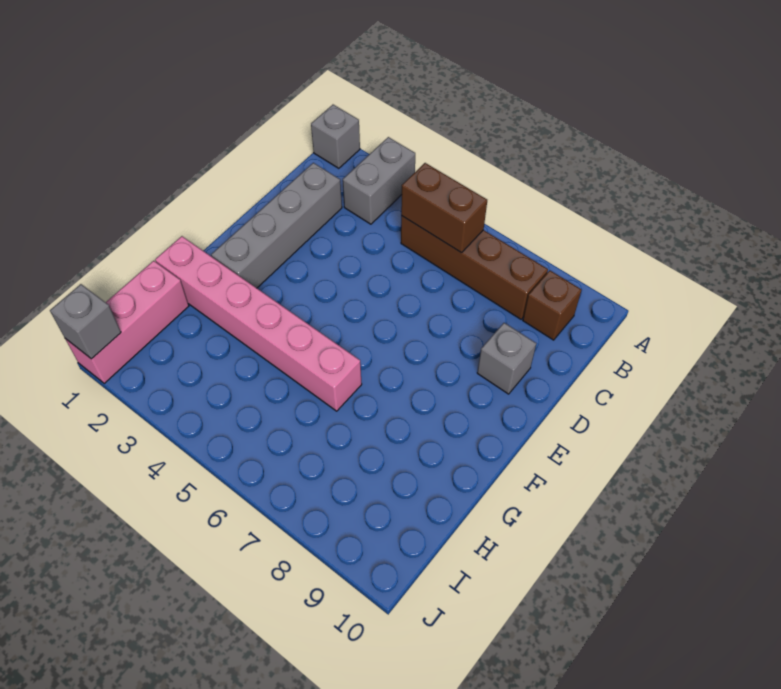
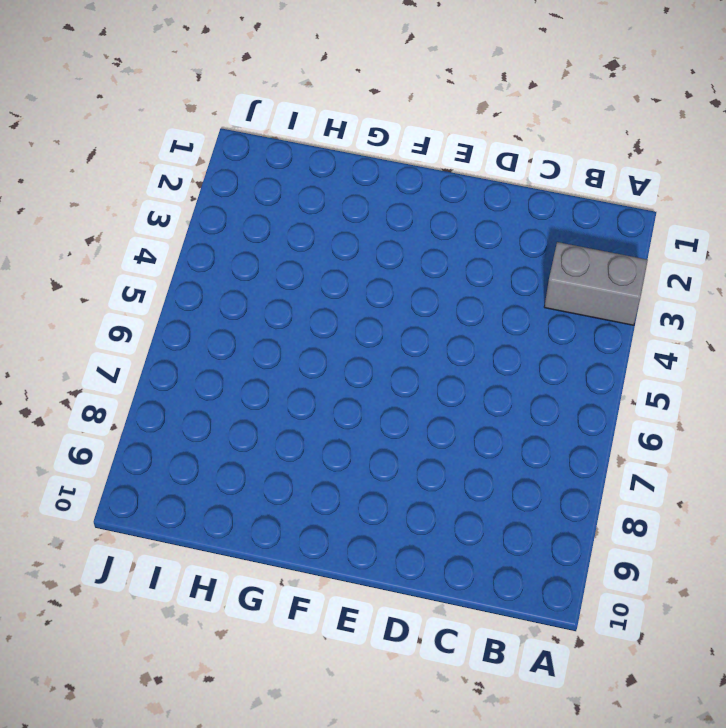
none -> grey 1x1 brick [311,105,360,168]
none -> brown 1x4 brick [401,216,548,319]

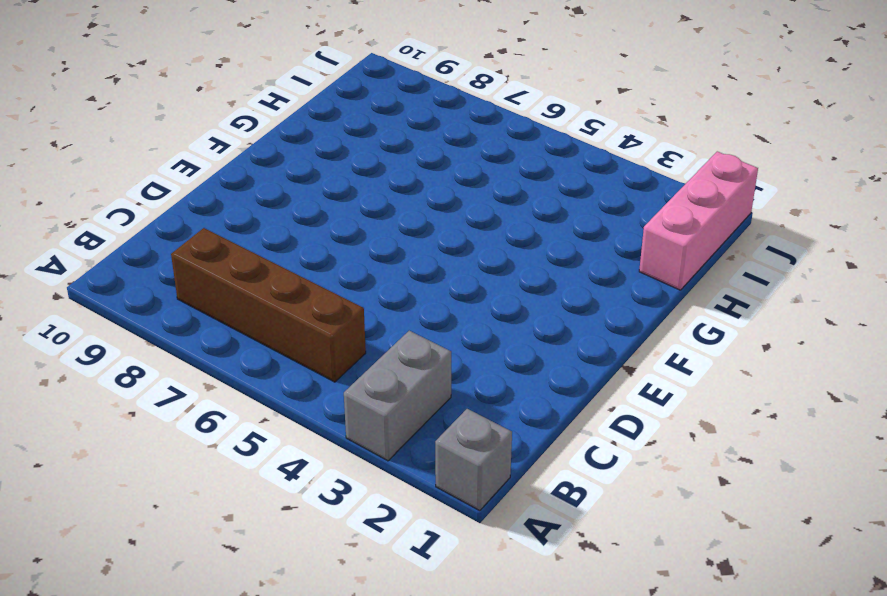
none -> brown 1x1 brick [523,271,582,340]
none -> grey 1x4 brick [211,163,342,288]

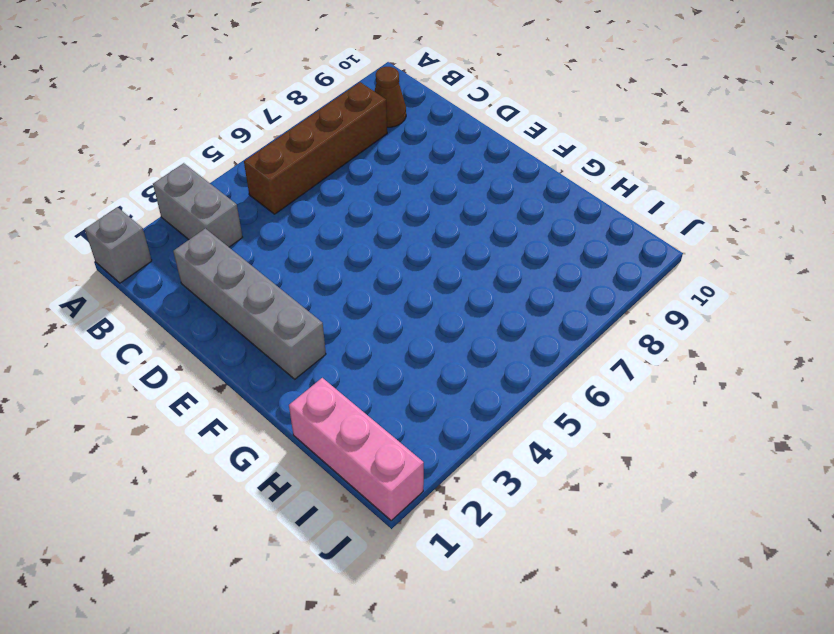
brown 1x1 cone [374,67,406,127] -> brown 1x1 brick [523,271,582,340]
none -> grey 1x1 brick [477,323,536,394]
none -> pink 1x6 brick [155,236,362,411]

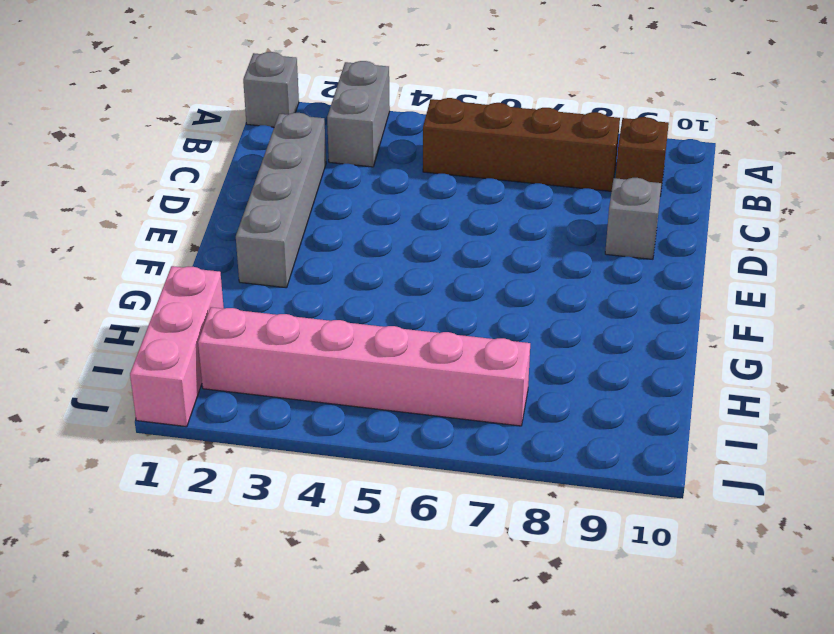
pink 1x6 brick [198,307,530,426] -> pink 1x6 brick moved to [155,236,362,411]
none -> brown 1x2 brick [401,163,487,253]
none -> grey 1x1 brick [50,284,121,359]

